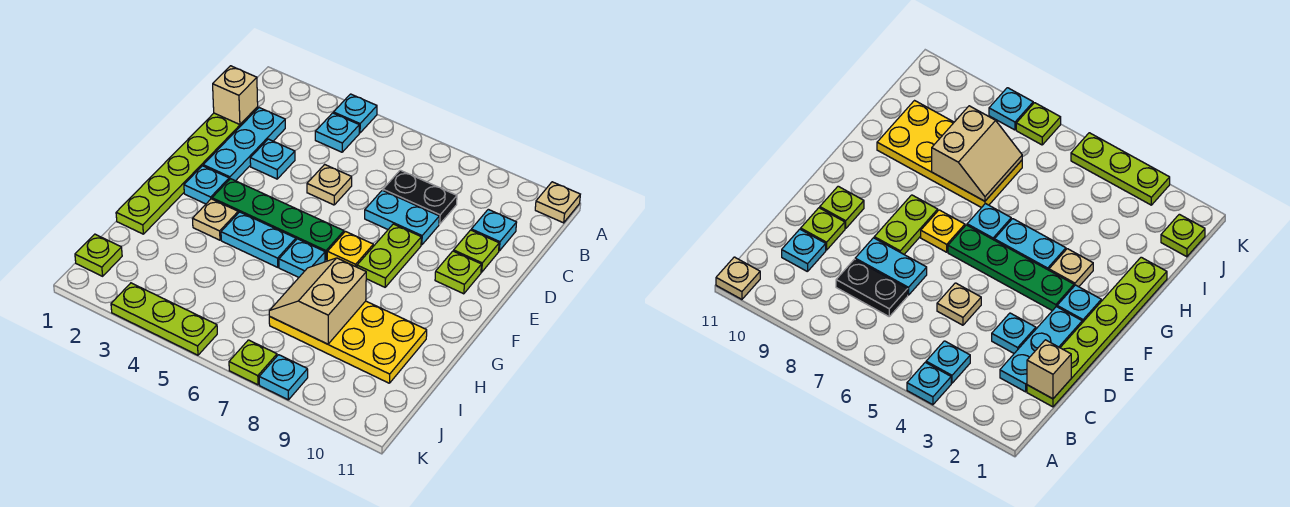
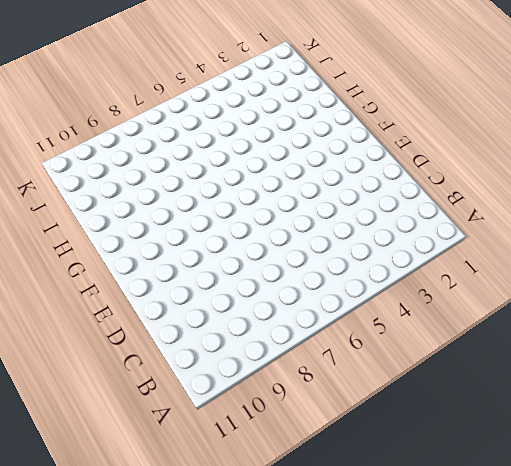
none -> cyan 1x1 plate [333,94,377,133]
none -> tan 1x1 plate [535,182,580,223]
none -> cyan 1x1 plate [315,113,359,152]

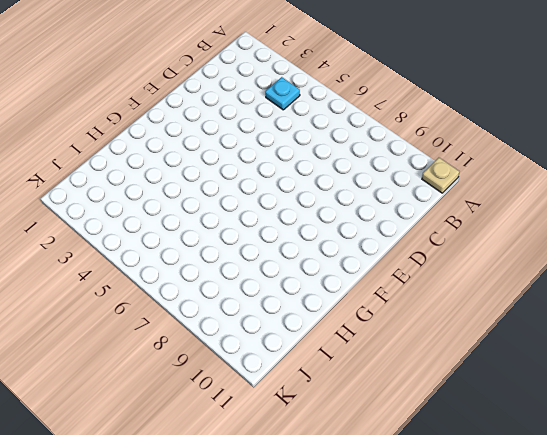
none -> cyan 1x1 plate [333,94,377,133]
none -> lime 1x6 plate [116,107,258,234]
none -> cyan 1x3 plate [203,108,285,181]

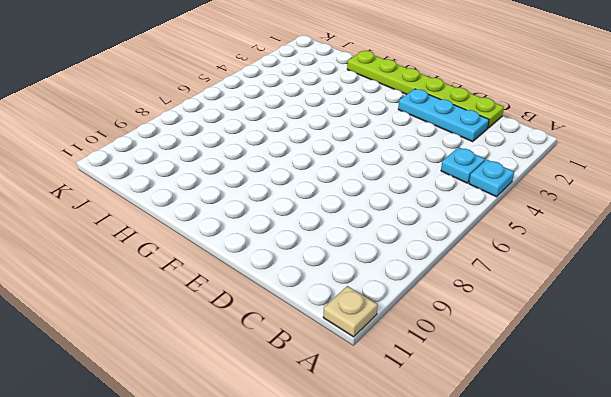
none -> black 1x2 plate [383,170,457,224]
none -> cyan 1x1 plate [471,209,517,251]
none -> cyan 1x1 plate [250,139,295,179]

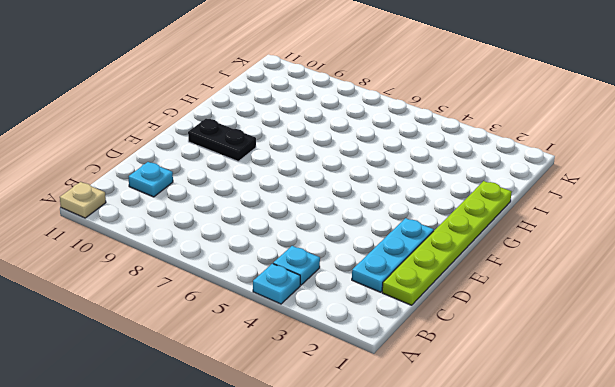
black 1x2 plate [188,119,256,161] -> black 1x2 plate moved to [383,170,457,224]
none -> cyan 1x1 plate [250,139,295,179]
none -> tan 1x1 plate [307,164,352,205]
none -> cyan 1x2 plate [365,190,439,245]

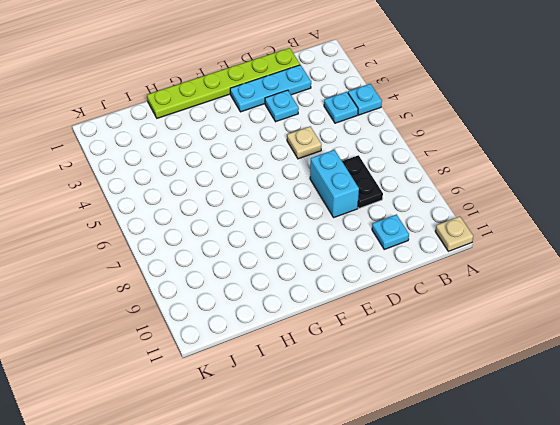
cyan 1x2 brick [310,150,359,217] -> cyan 1x2 plate [365,190,439,245]
none -> lime 1x1 plate [454,230,499,272]
none -> lime 1x2 plate [357,224,421,287]
none -> lime 1x1 plate [435,251,481,294]

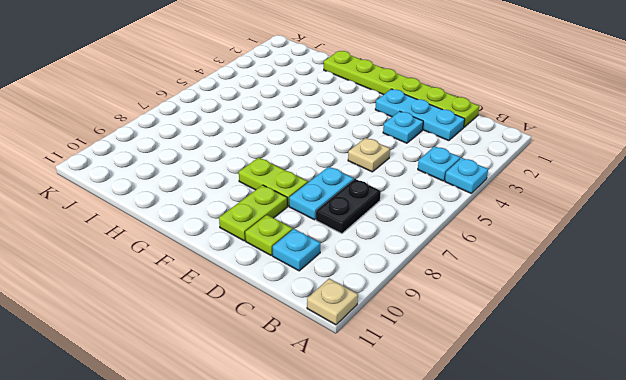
lime 1x2 plate [219,185,287,241] -> lime 1x1 plate [435,251,481,294]
none -> cyan 1x1 plate [184,166,229,204]
none -> green 1x4 plate [212,179,344,260]
none -> yellow 1x1 plate [327,232,373,267]

